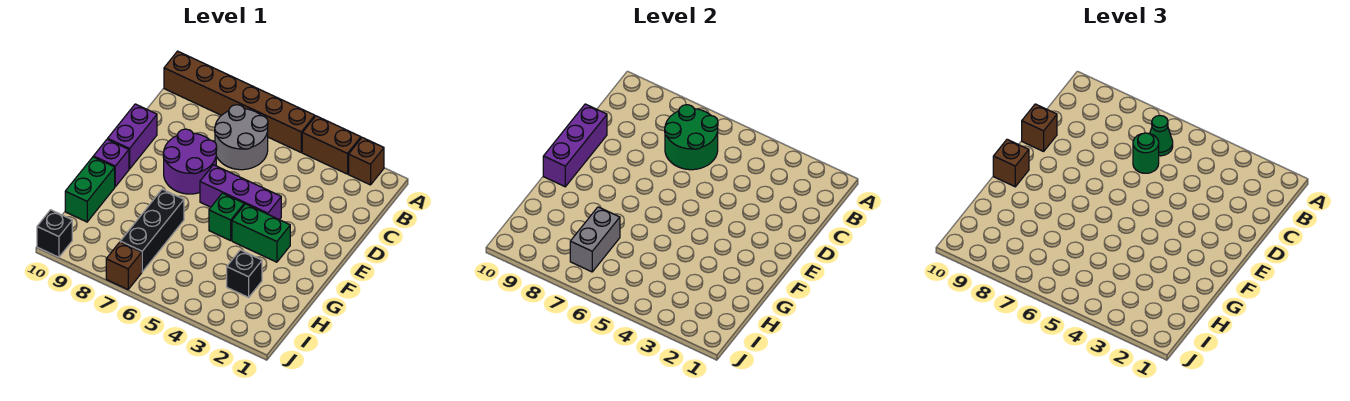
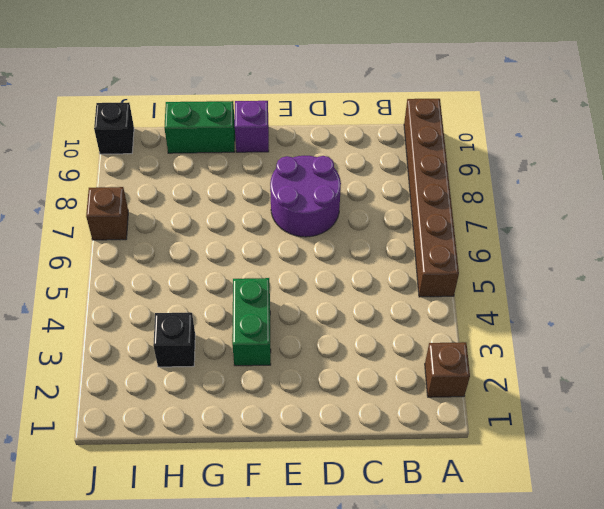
none -> brown 1x2 brick [302,116,361,174]
none -> grey 2x2 round brick [215,105,268,170]
none -> purple 1x2 brick [108,104,157,169]

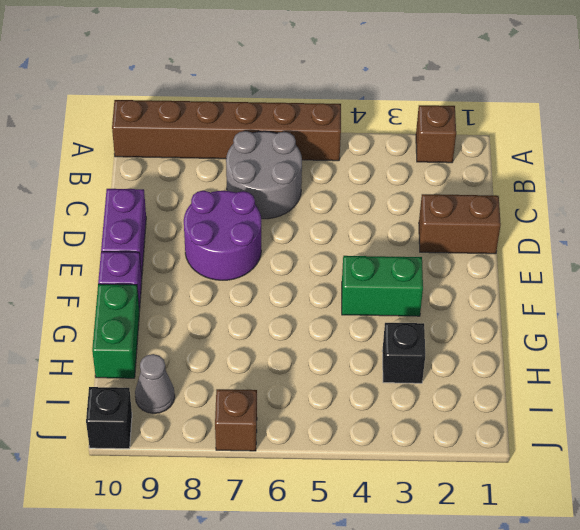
brown 1x2 brick [419,194,501,254] -> brown 1x2 brick moved to [302,116,361,174]
grey 1x1 cone [135,354,175,413] -> none
none -> purple 1x3 brick [200,165,281,220]
none -> green 1x1 brick [209,193,244,241]
none -> black 1x3 brick [120,189,184,272]

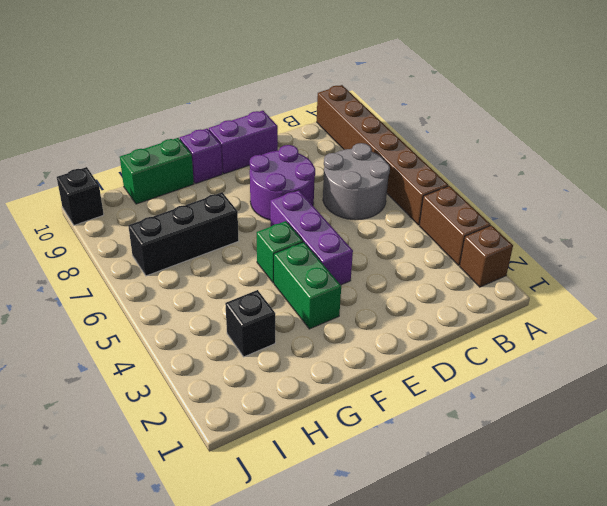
none -> brown 1x1 brick [106,242,142,289]
none -> green 2x2 round brick [665,105,718,170]
none -> purple 1x3 brick [543,104,607,187]

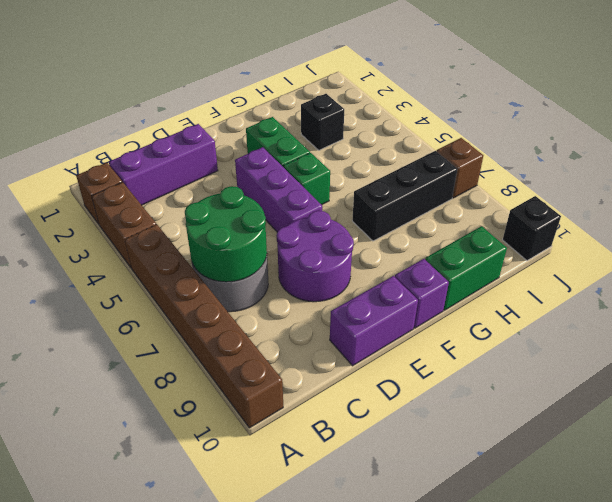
purple 1x3 brick [109,124,218,205] -> purple 1x3 brick moved to [543,104,607,187]
none -> grey 1x2 brick [570,207,620,272]
none -> green 1x1 cone [1150,116,1173,156]
none -> green 1x1 round brick [1133,133,1159,173]

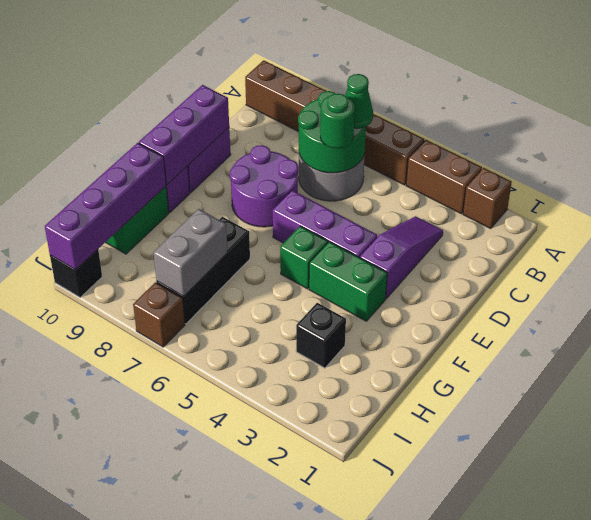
purple 1x3 slope [360,216,443,299] -> none
purple 1x4 brick [45,143,166,270] -> none
none -> brown 1x1 brick [1022,104,1057,151]
none -> brown 1x1 brick [993,139,1029,187]

